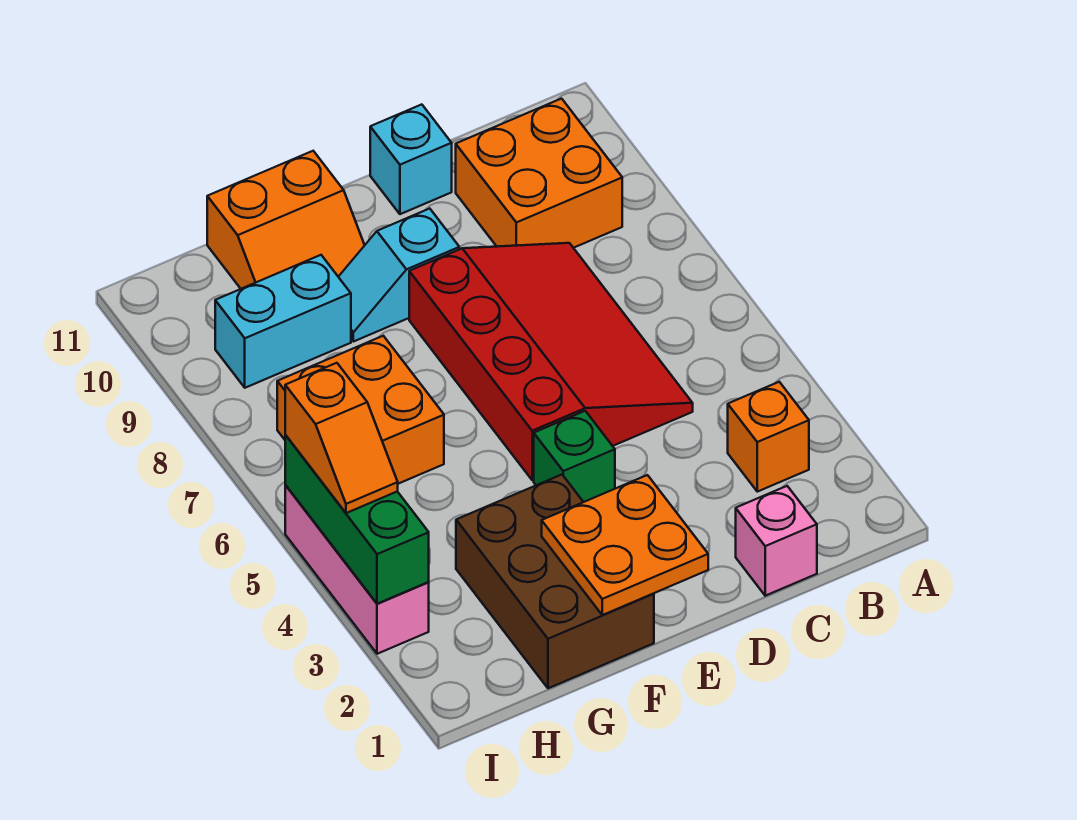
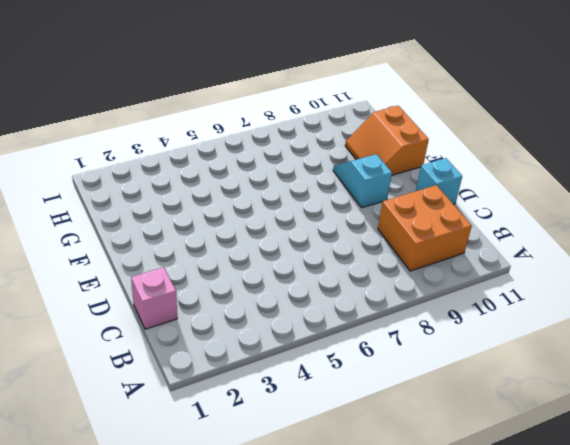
none -> orange 1x1 brick [728,382,809,492]
none -> red 3x4 slope [409,243,693,480]
none -> green 1x1 brick [534,411,615,502]

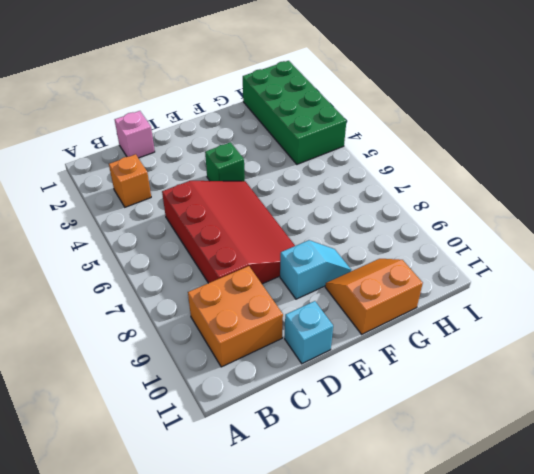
red 3x4 slope [162,181,295,284] -> red 3x4 slope turned to [409,243,693,480]
green 2x4 brick [243,61,346,164] -> pink 1x3 brick [285,485,429,654]
none -> brown 2x3 brick [456,475,654,688]
none -> orange 2x2 brick [277,336,444,484]
none -> cyan 1x2 brick [215,255,351,388]

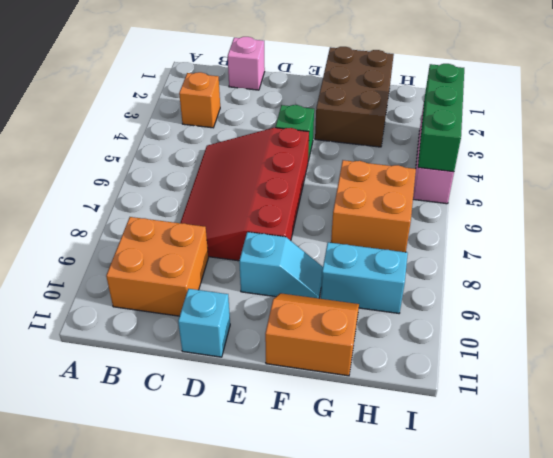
none -> orange 2x2 plate [542,475,708,615]
none -> orange 1x2 slope [285,363,398,513]

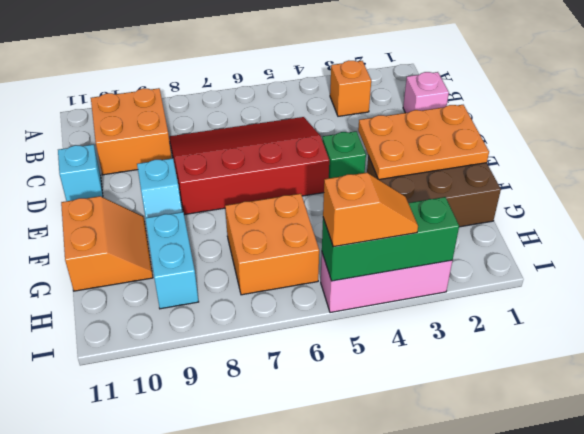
orange 2x3 plate [358,105,489,180] -> orange 2x2 plate [542,475,708,615]

